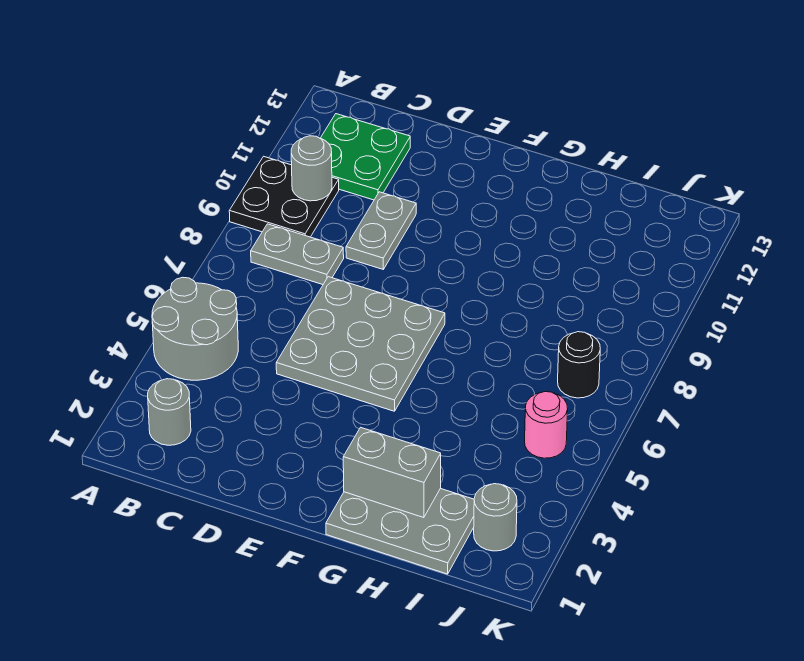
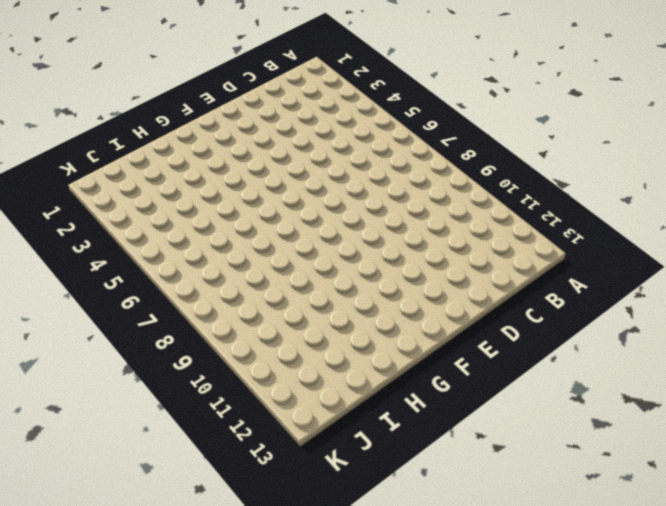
none -> grey 2x2 round brick [152,277,238,380]
none -> black 2x2 plate [229,156,339,237]
none -> grey 1x1 round brick [148,379,191,445]

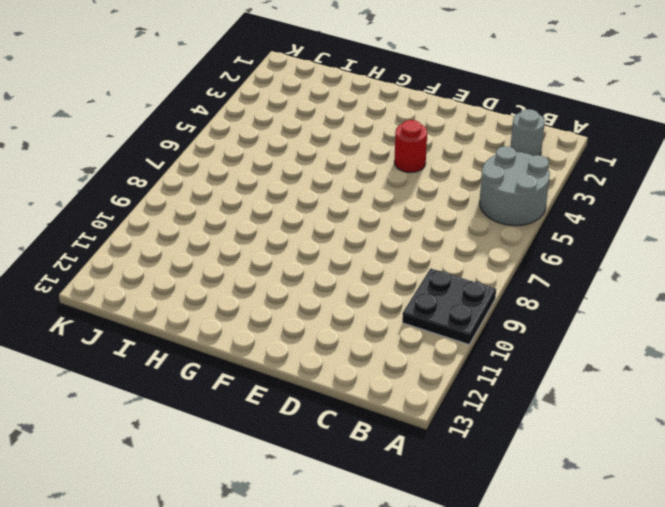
red 1x1 round brick [394,120,427,173] -> none
none -> grey 1x2 plate [251,224,344,285]
none -> green 2x2 plate [321,114,410,200]
none -> grey 3x3 plate [276,277,445,411]

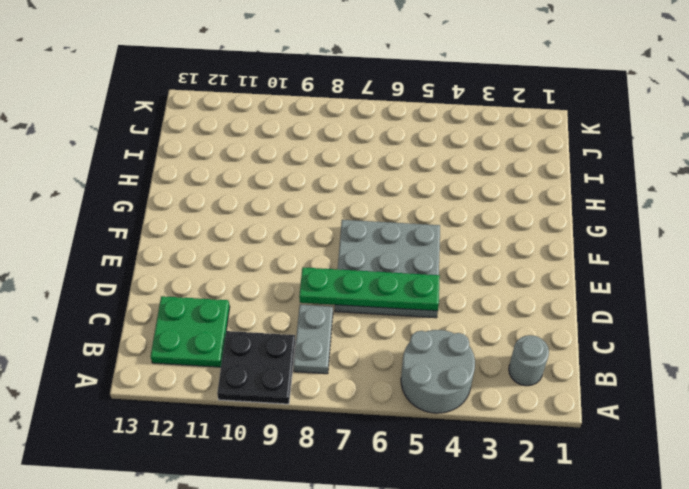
green 1x4 plate [299,267,440,311] -> none
none -> grey 1x2 plate [346,192,416,269]
none -> grey 2x3 plate [326,488,474,574]
none -> grey 1x1 round brick [474,484,517,551]

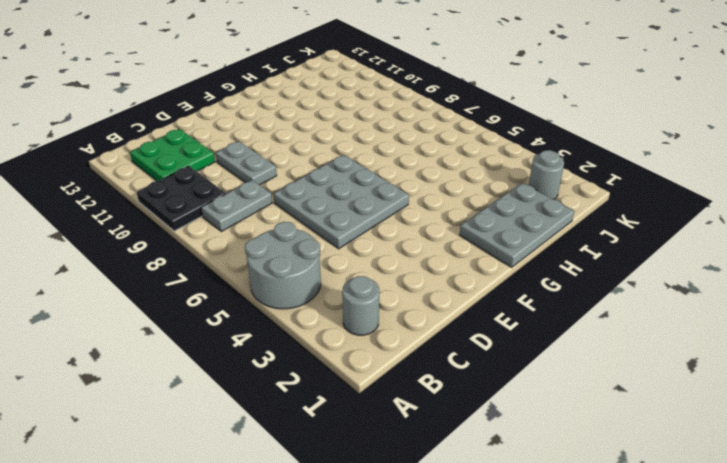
none -> pink 1x1 round brick [525,392,568,458]
none -> black 1x1 round brick [558,332,600,398]
none -> grey 1x1 round brick [291,136,332,201]

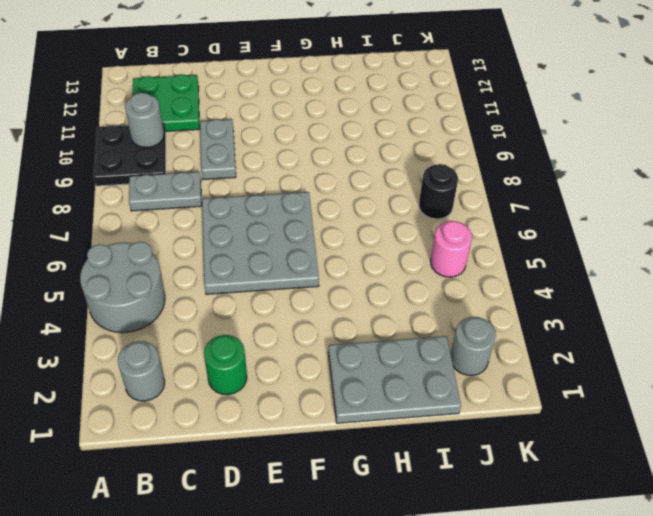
green 1x1 round brick [204,335,247,395] -> none
none -> grey 1x2 brick [343,427,441,518]

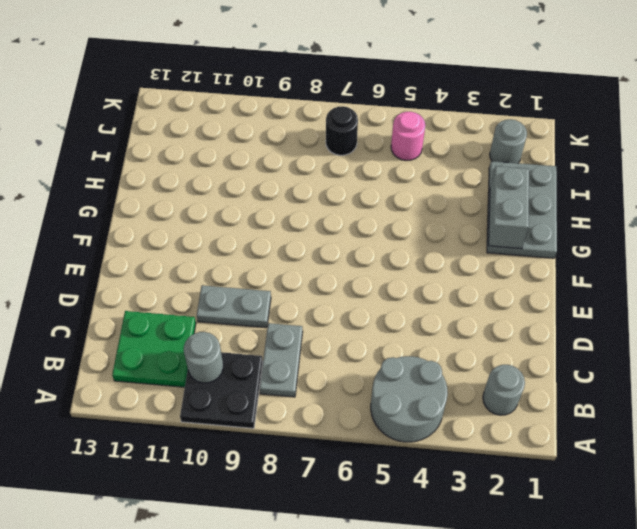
none -> grey 3x3 plate [276,277,445,411]

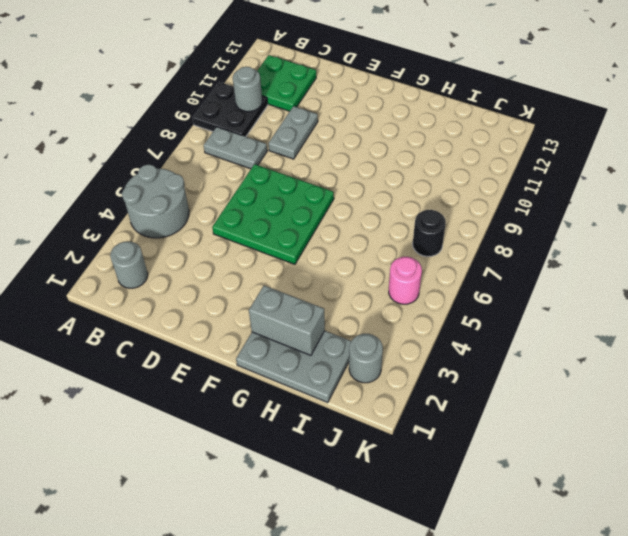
green 3x3 plate [212,164,334,264] -> grey 3x3 plate [276,277,445,411]

